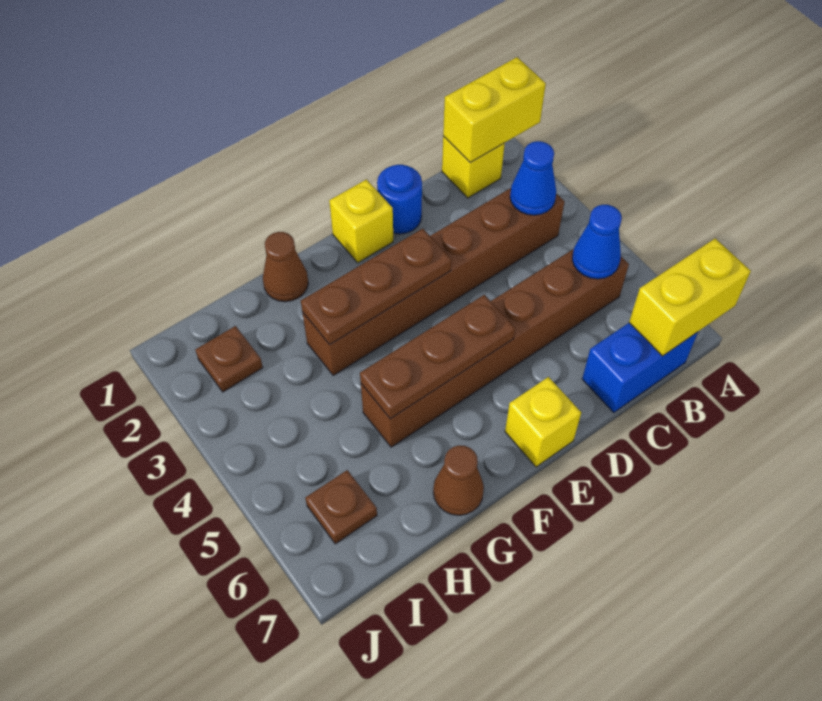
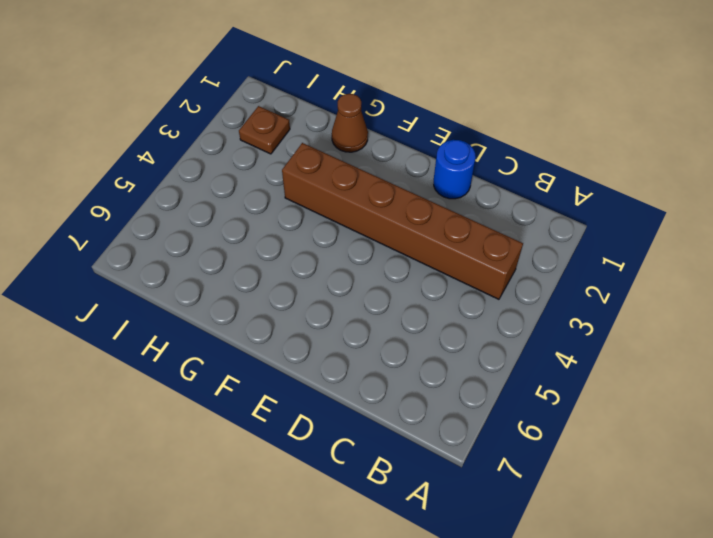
none -> yellow 1x1 brick [442,136,505,198]
none -> brown 1x6 brick [361,249,629,447]
none -> blue 1x2 brick [582,323,698,413]

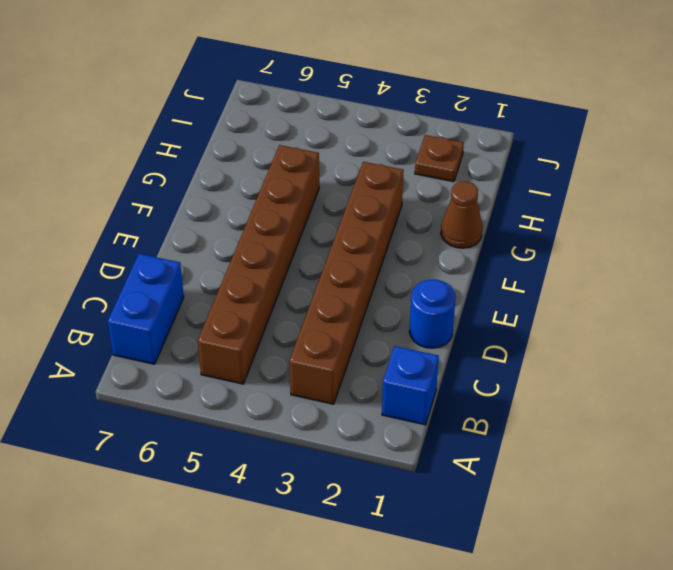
blue 1x1 brick [382,346,439,425] -> yellow 1x1 brick [442,136,505,198]
none -> yellow 1x1 brick [329,179,393,263]
none -> yellow 1x1 brick [505,377,581,467]
none -> brown 1x1 cone [433,445,484,515]

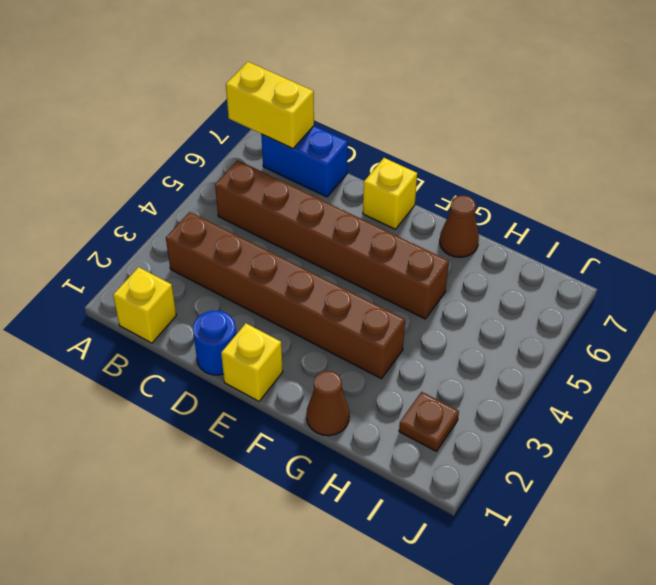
none -> brown 1x1 plate [305,470,377,544]
none -> yellow 1x2 brick [443,57,546,163]
none -> blue 1x1 cone [510,141,556,215]

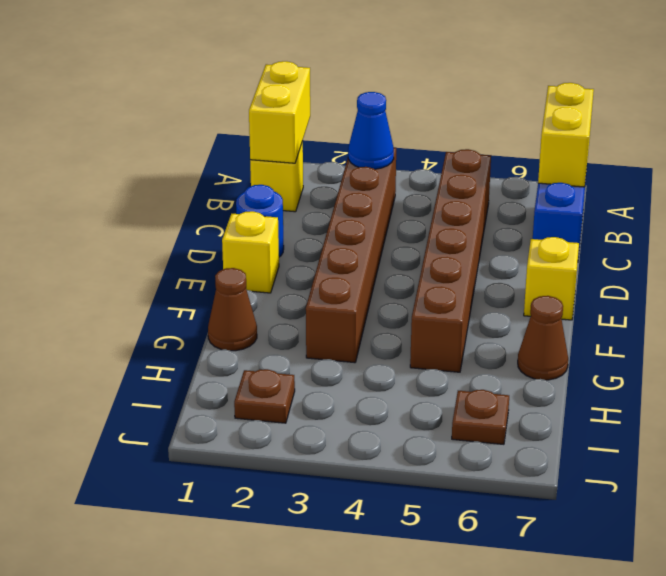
none -> blue 1x1 cone [572,205,622,279]
none -> brown 1x3 plate [301,229,452,345]
none -> brown 1x3 plate [360,295,515,419]

